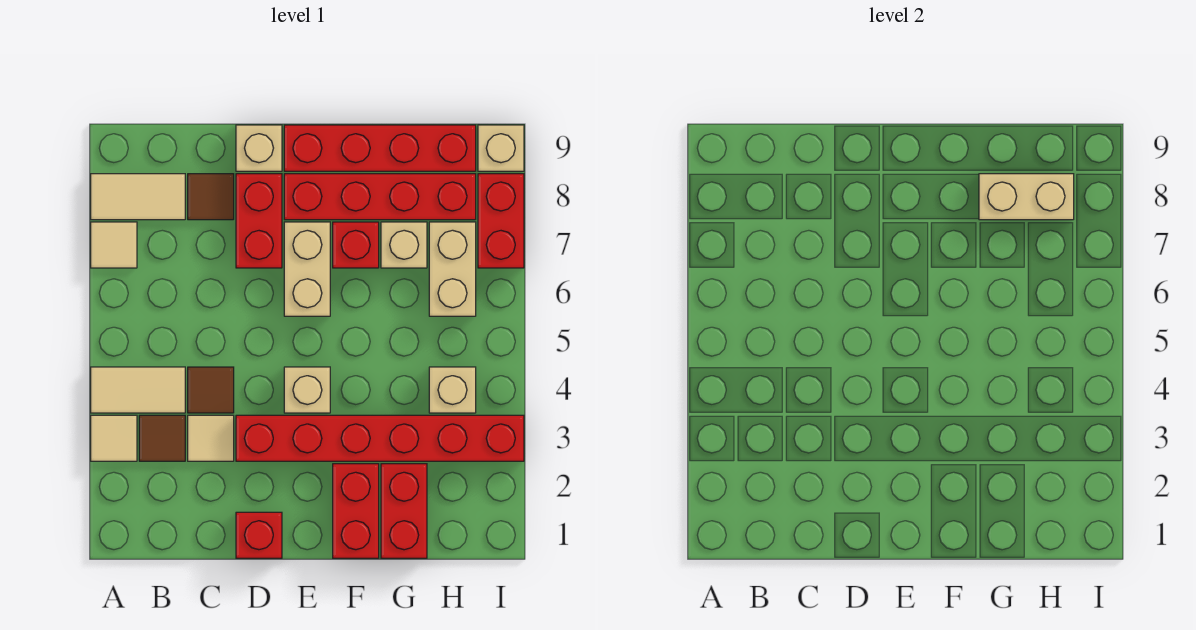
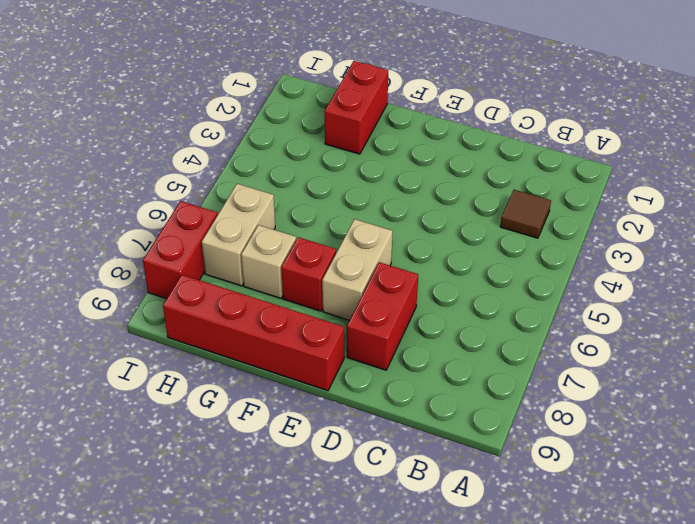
none -> tan 1x1 tile [91,415,137,461]
none -> tan 1x2 tile [91,367,185,413]
none -> tan 1x1 tile [91,222,137,268]

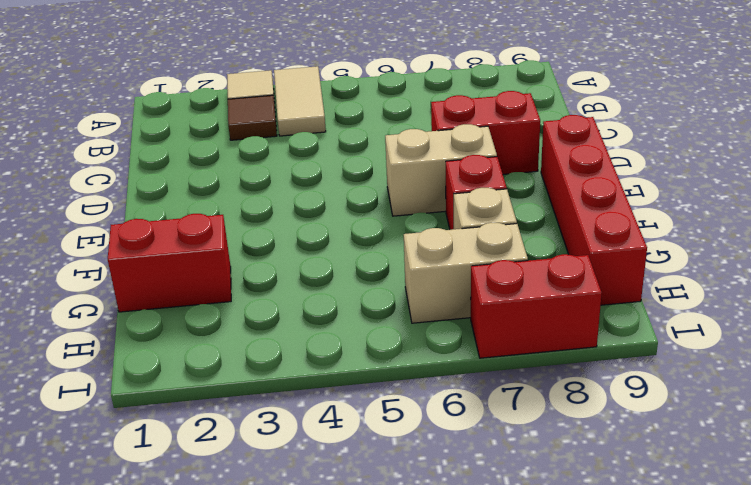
none -> tan 1x1 tile [91,222,137,268]
none -> tan 1x2 tile [91,174,185,220]
none -> tan 1x1 tile [188,415,234,461]

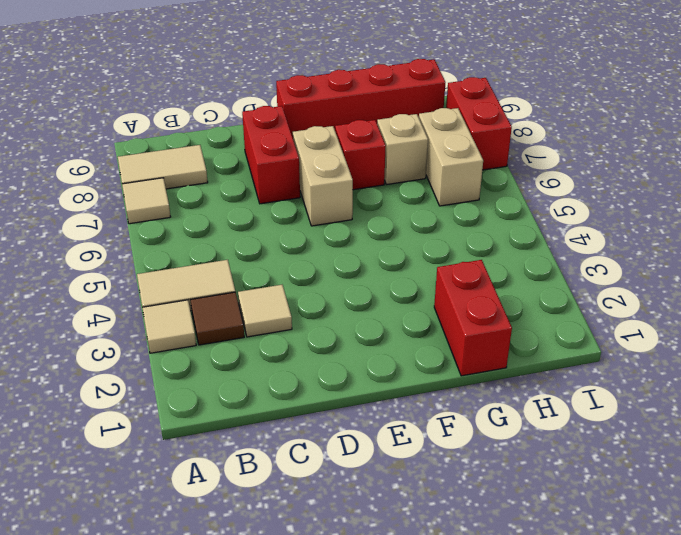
none -> brown 1x1 tile [188,367,234,413]
none -> brown 1x1 tile [188,174,234,220]
none -> red 1x1 brick [236,512,282,558]

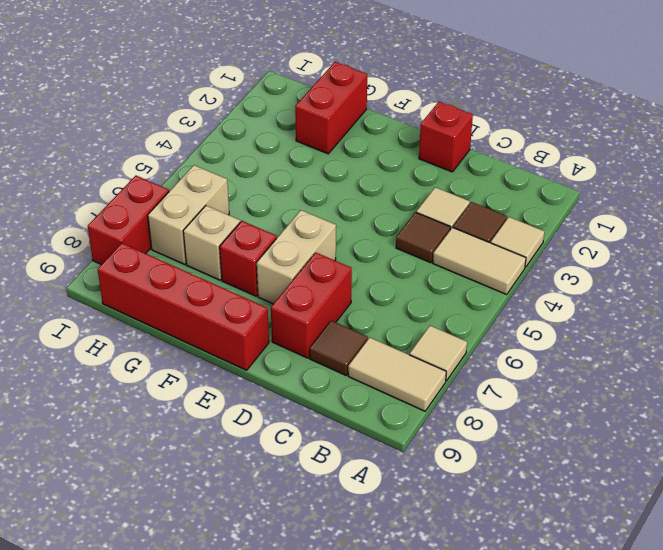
none -> red 1x6 brick [236,415,524,461]
none -> tan 1x1 brick [236,125,282,171]
none -> tan 1x1 brick [284,367,330,413]

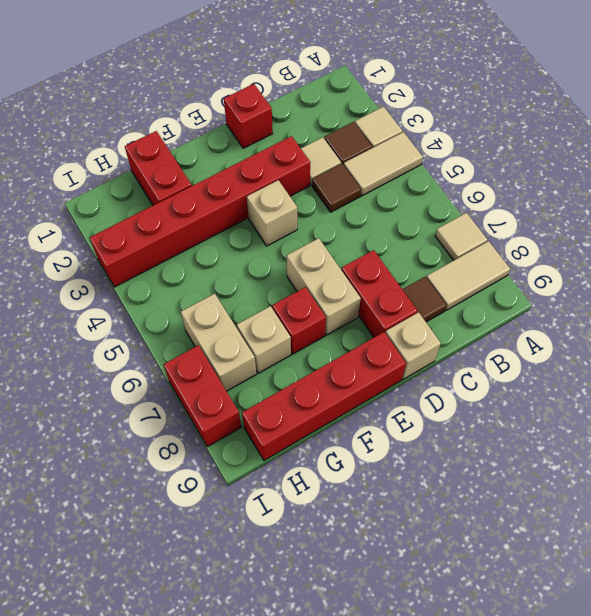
none -> red 1x4 brick [284,174,476,220]
none -> red 1x2 brick [333,464,379,558]
none -> tan 1x1 brick [429,367,476,413]

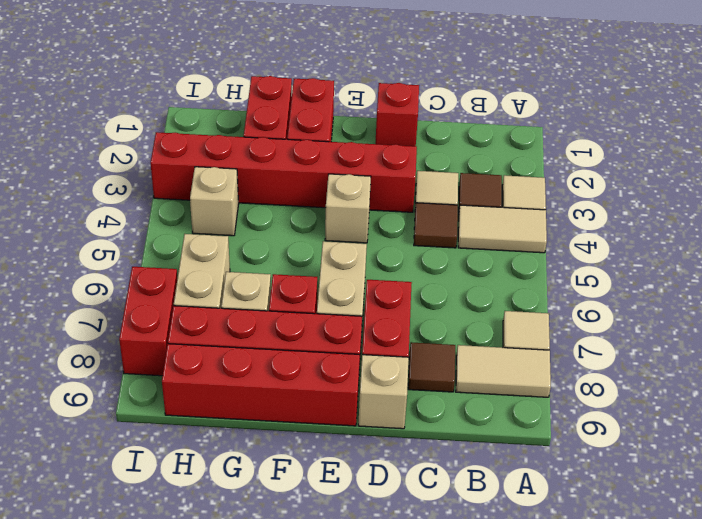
none -> tan 1x1 brick [478,125,524,171]
none -> tan 1x2 brick [979,174,1074,220]

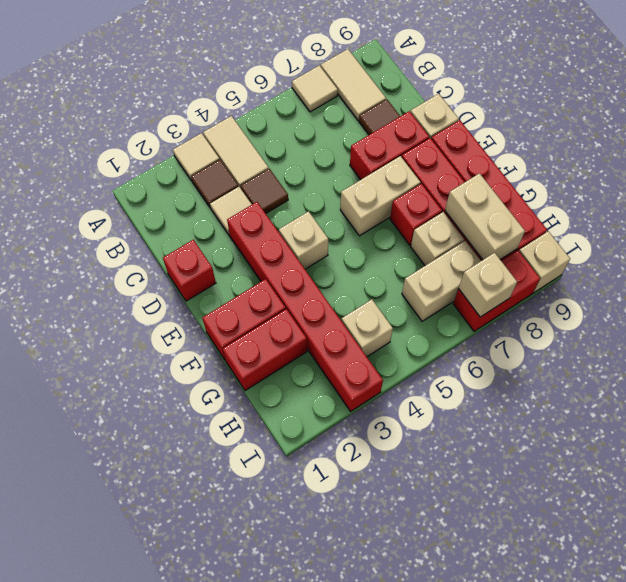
tan 1x1 brick [459,253,517,317] -> none

